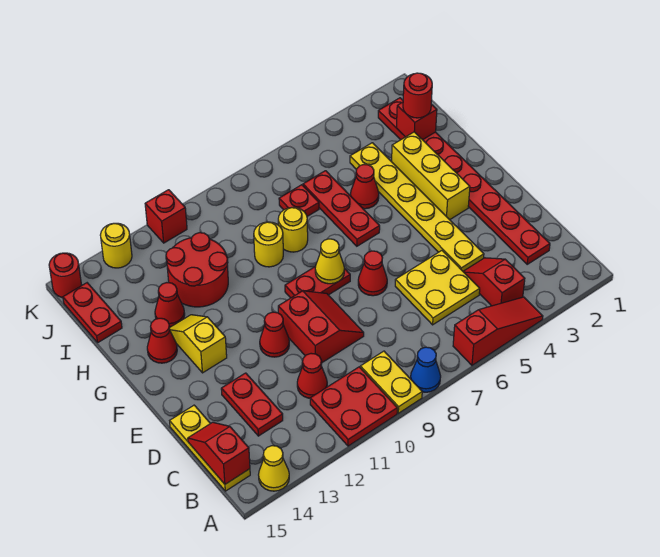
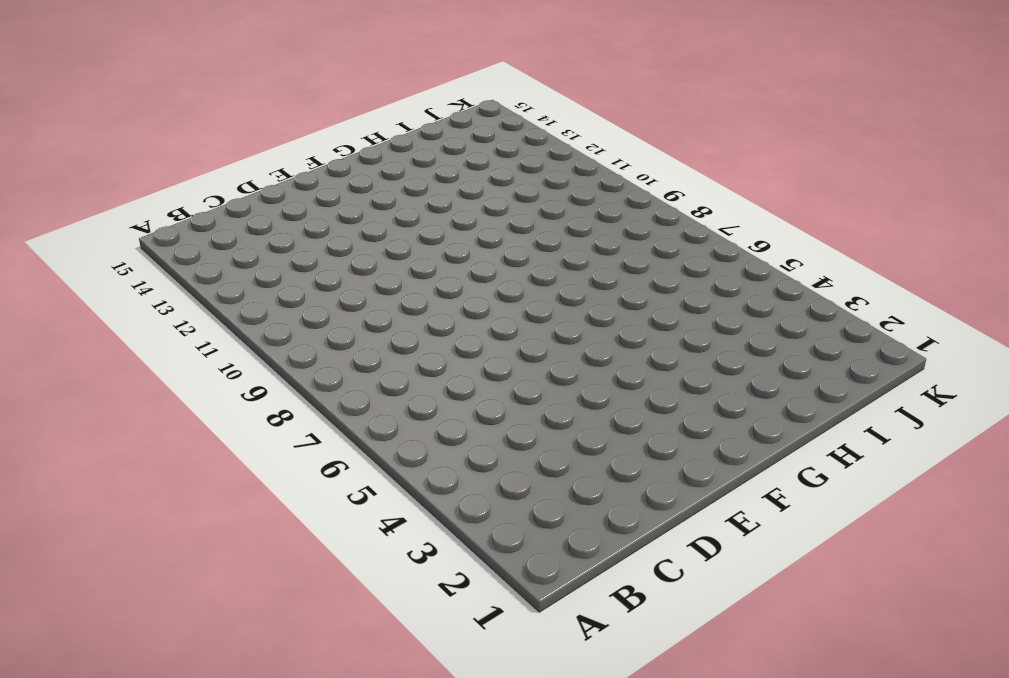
none -> red 1x3 slope [453,297,543,365]
none -> blue 1x1 cone [411,347,441,392]
none -> yellow 1x2 plate [360,351,422,413]
none -> red 2x2 plate [310,367,397,446]

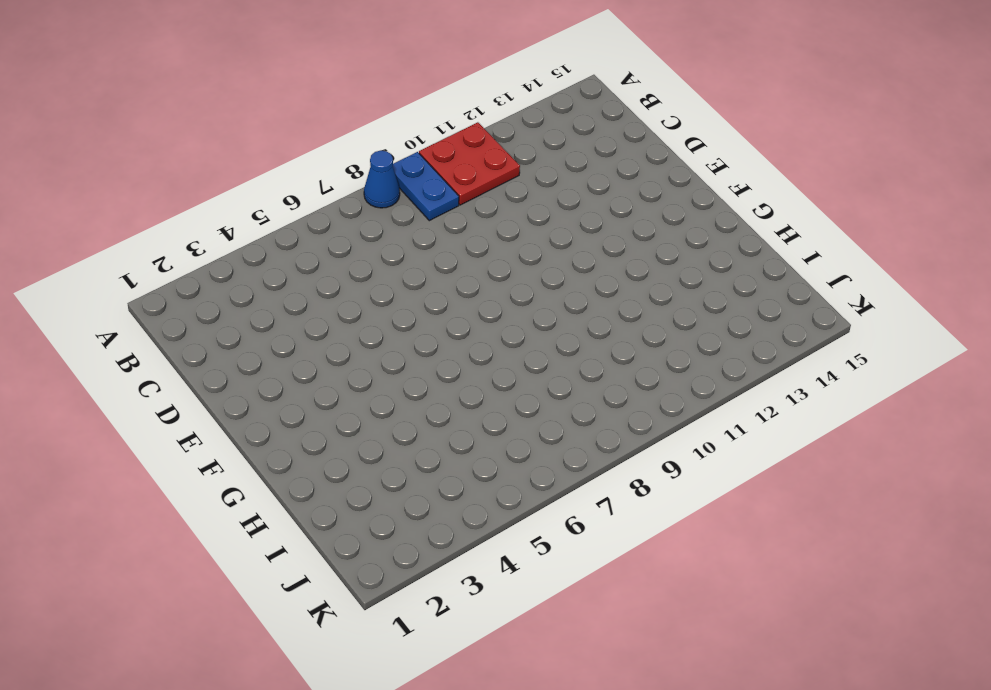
blue 1x2 plate [393,152,459,221] -> yellow 1x2 plate [360,351,422,413]
none -> red 1x3 slope [453,297,543,365]
none -> yellow 1x1 cone [259,446,289,491]
none -> red 1x2 slope [463,258,525,306]
none -> yellow 1x3 plate [170,405,250,491]

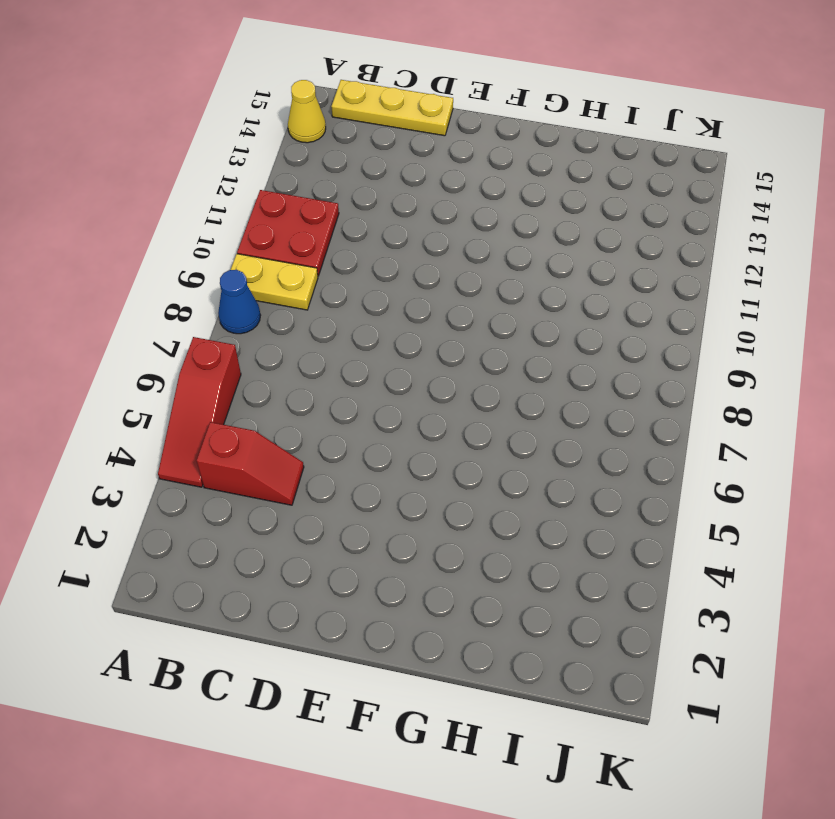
none -> red 1x8 plate [378,98,550,264]
none -> yellow 2x2 plate [395,251,480,325]
none -> red 1x1 cone [297,353,327,398]
none -> red 1x2 plate [221,373,283,436]

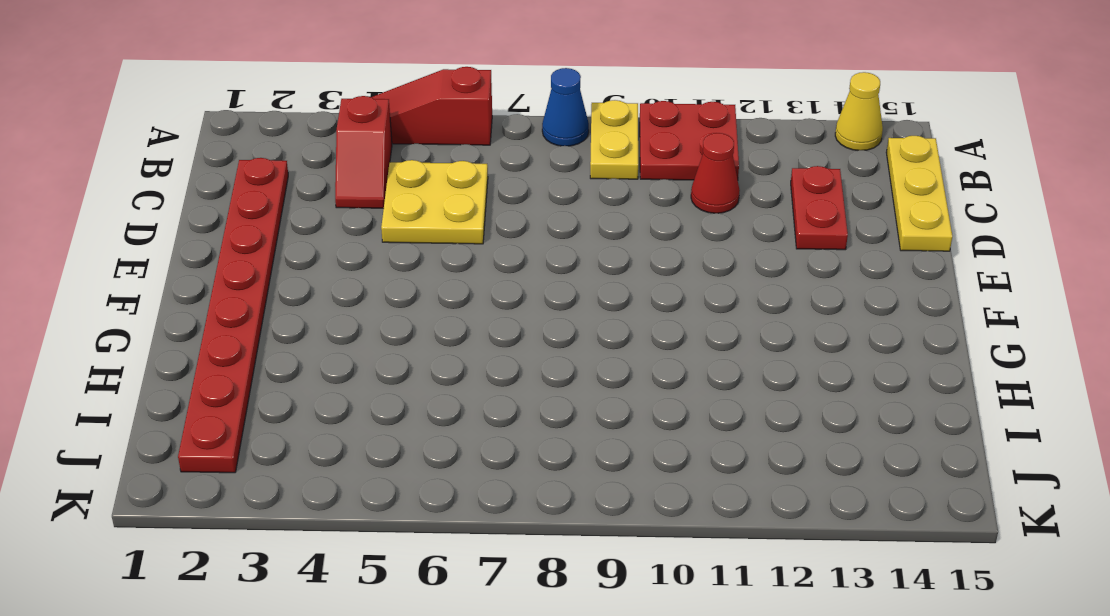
none -> yellow 1x6 plate [350,143,484,271]
none -> red 2x2 slope [278,291,364,362]
none -> red 1x1 cone [358,251,387,296]
none -> red 1x1 cone [260,312,289,357]

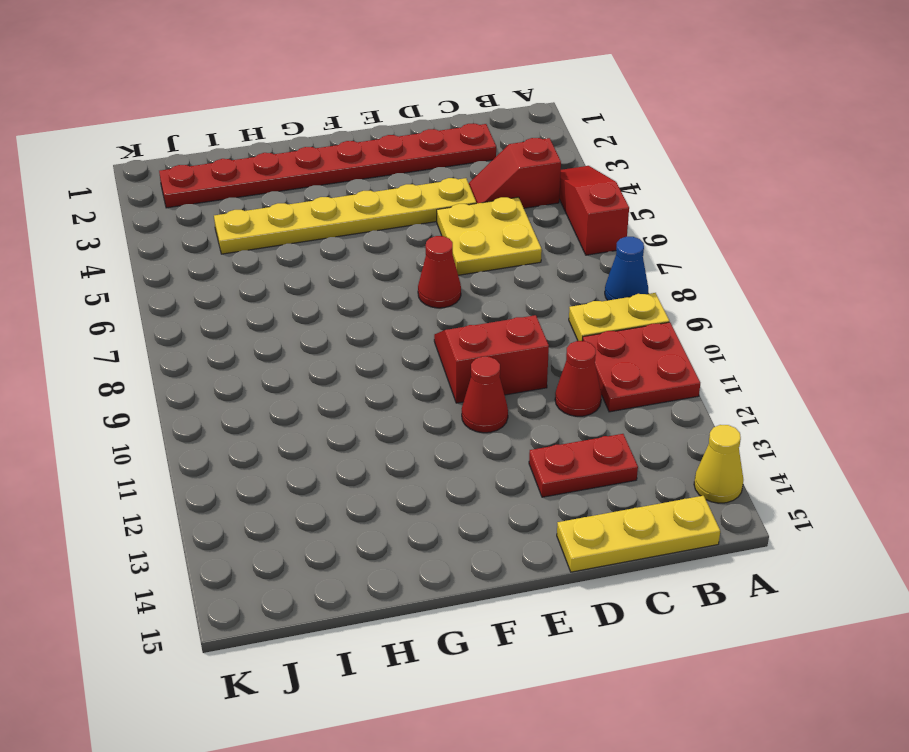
none -> yellow 1x3 brick [392,132,470,220]
none -> red 1x2 plate [285,266,350,298]
none -> yellow 1x2 slope [170,315,227,373]
none -> red 1x3 plate [303,171,380,246]

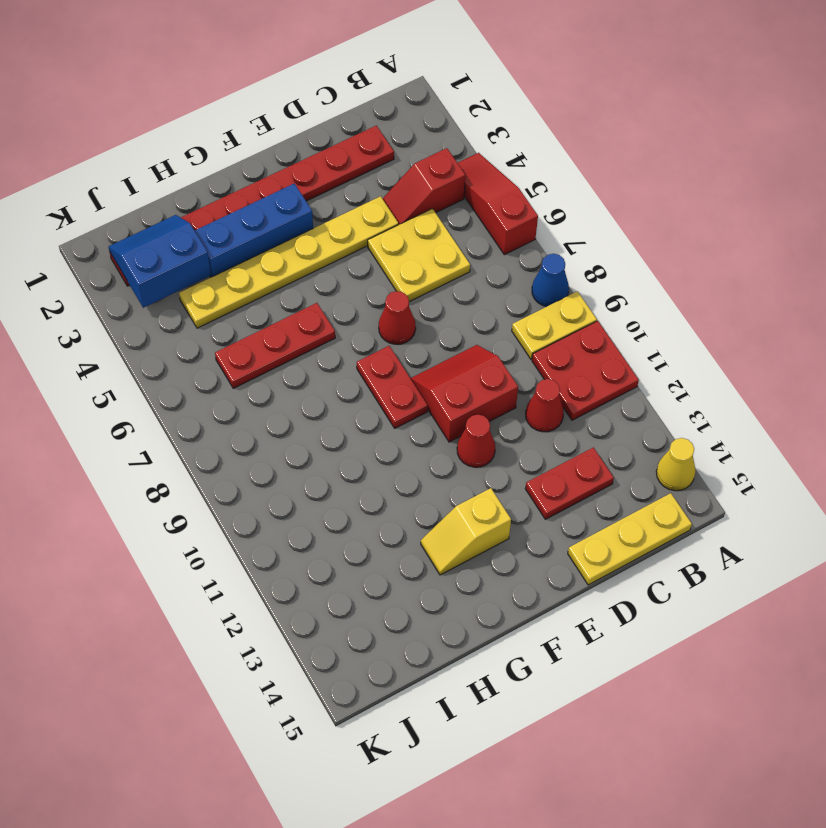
blue 1x3 brick [195,183,313,277] -> yellow 1x3 brick [392,132,470,220]
blue 2x2 slope [109,215,211,308] -> red 1x1 brick [396,102,437,140]
none -> red 1x1 cone [147,318,177,363]
none -> red 1x1 cone [350,164,379,209]
none -> yellow 1x1 round brick [278,207,308,252]
none -> yellow 1x1 round brick [254,222,283,267]

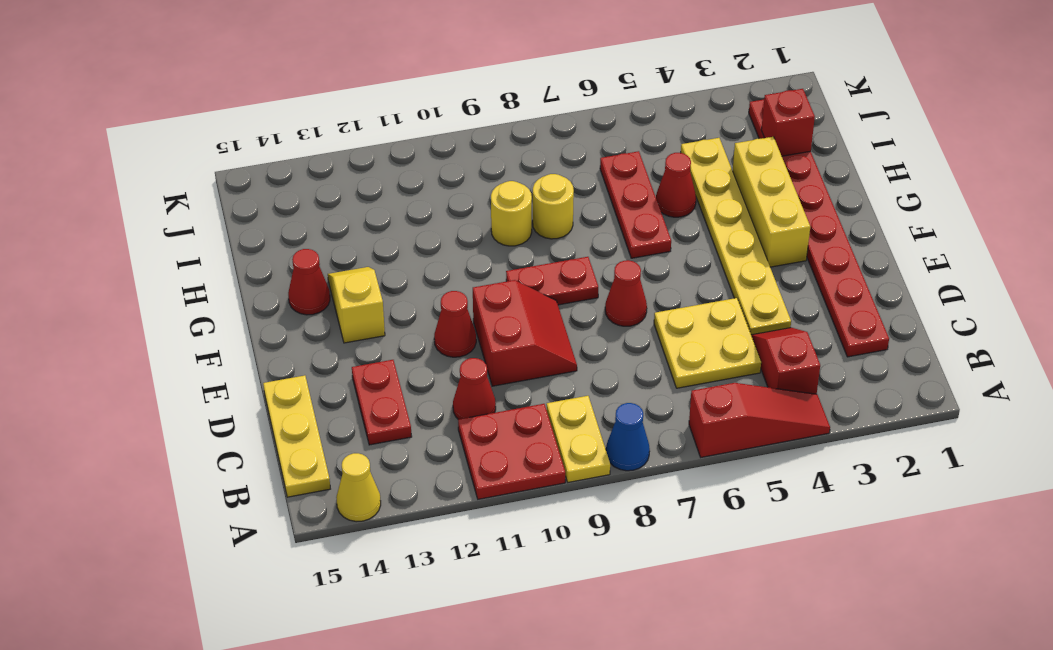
none -> red 2x2 round brick [166,233,228,307]
none -> red 1x1 cone [155,283,185,327]
none -> red 1x1 plate [279,185,319,216]
none -> red 1x2 plate [63,283,122,342]

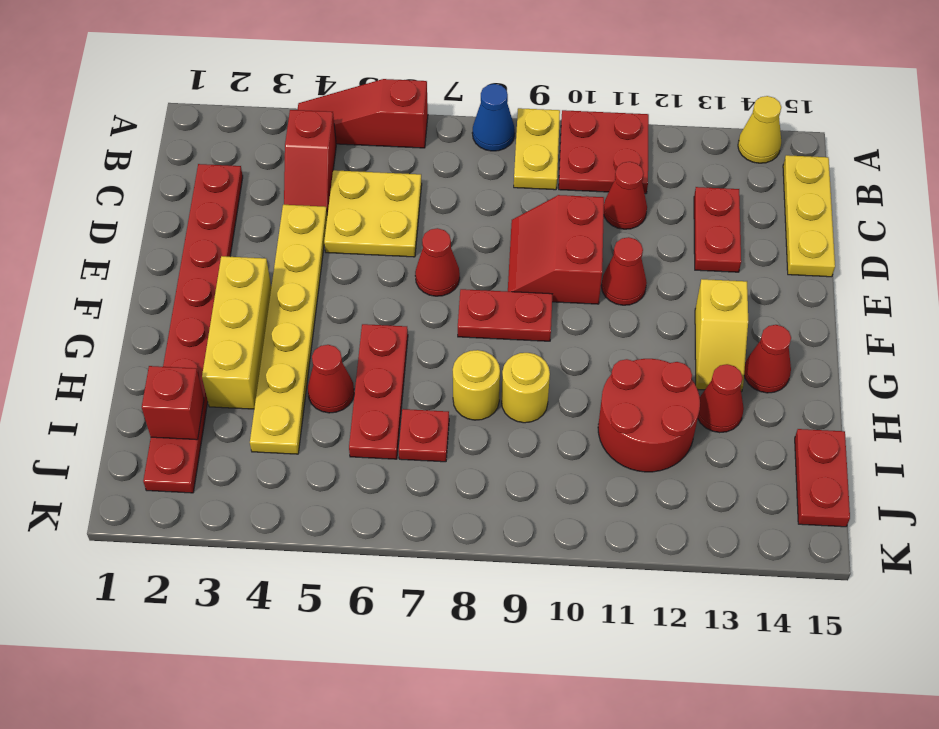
none -> red 1x1 brick [145,190,187,243]
none -> yellow 1x1 round brick [100,223,132,268]
none -> red 1x1 round brick [49,253,82,298]
none -> red 1x2 slope [188,422,250,484]

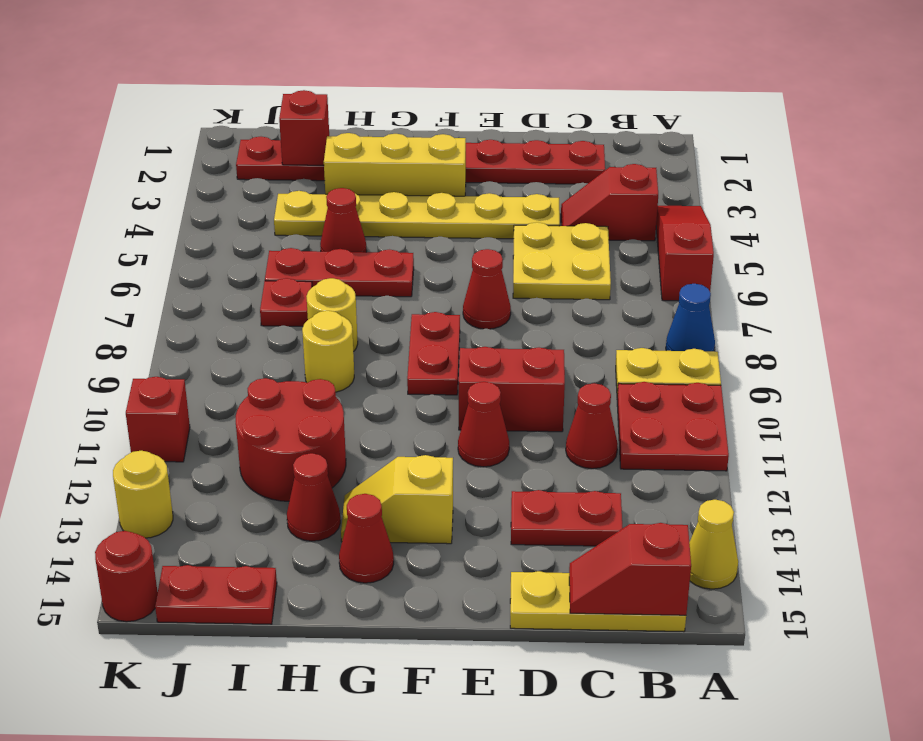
none -> yellow 1x1 cone [315,239,344,284]
none -> red 1x1 round brick [403,73,432,118]

